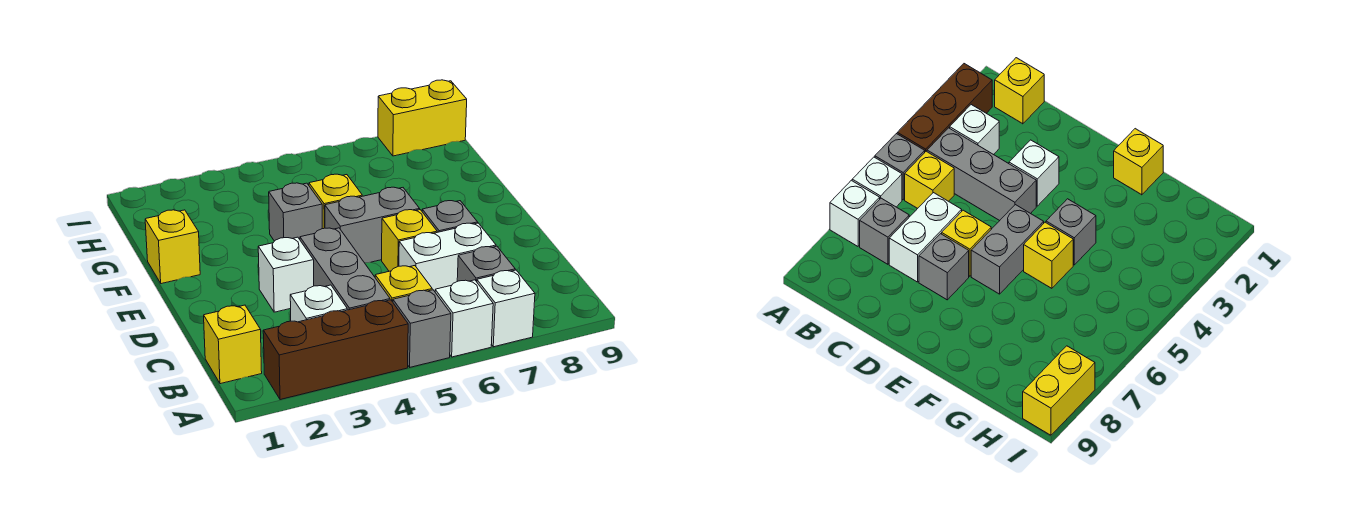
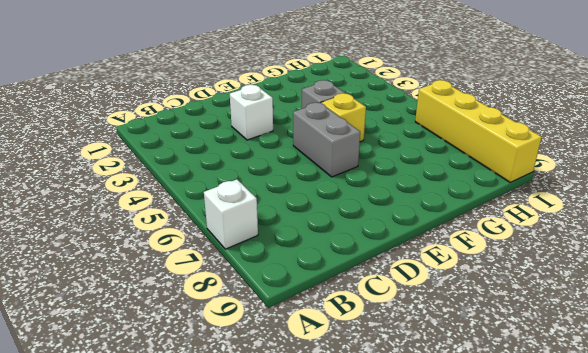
yellow 1x4 brick [415,80,542,182] -> yellow 1x2 brick [378,80,467,156]
none -> brown 1x3 brick [263,300,408,400]
none -> grey 1x1 brick [393,290,451,367]
none -> white 1x1 brick [435,280,493,357]

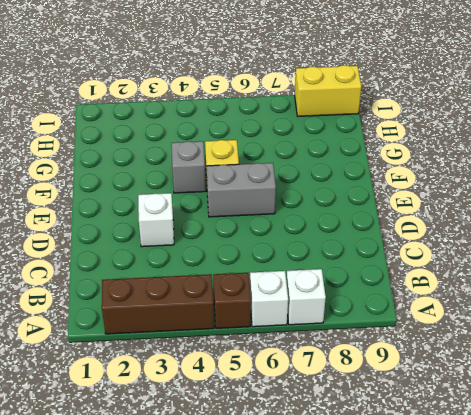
brown 1x1 brick [213,273,251,328] -> grey 1x1 brick [393,290,451,367]
none -> yellow 1x1 brick [204,305,262,384]
none -> white 1x1 brick [290,285,347,322]
none -> grey 1x3 brick [300,228,390,310]

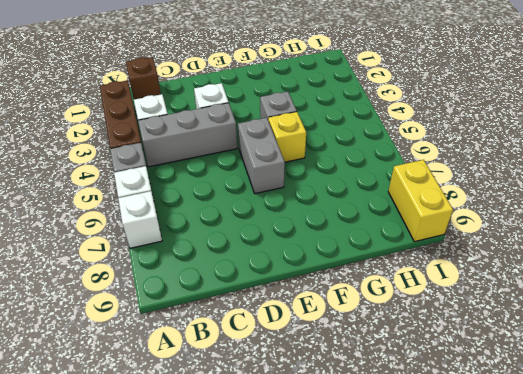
brown 1x1 brick [126,57,161,99] -> yellow 1x1 brick [204,305,262,384]
none -> yellow 1x1 brick [375,266,432,302]
none -> grey 1x1 brick [457,246,515,282]
none -> white 1x2 brick [399,223,496,291]

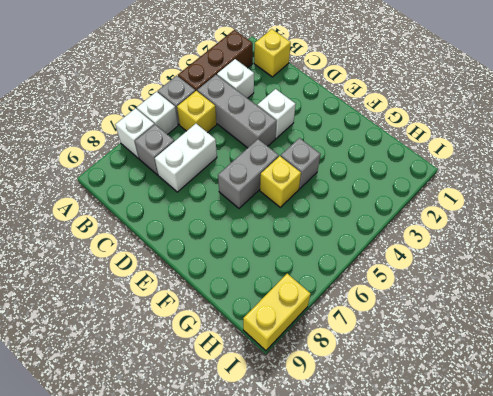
none -> yellow 1x1 brick [382,210,437,271]
none -> grey 1x1 brick [422,201,478,232]
none -> yellow 1x1 brick [145,210,200,284]

